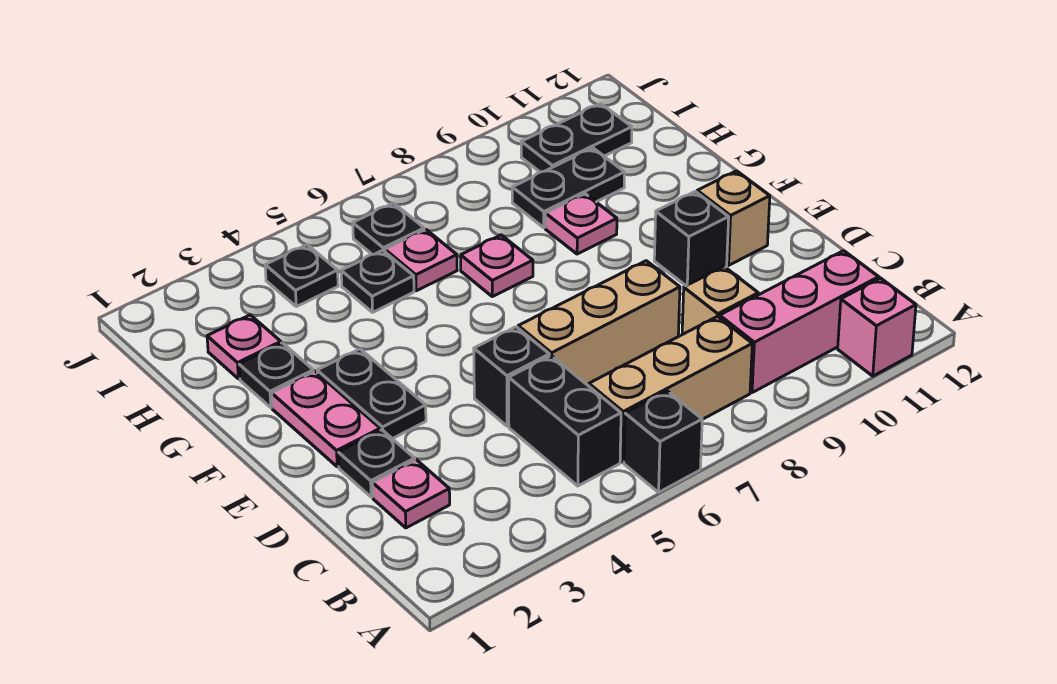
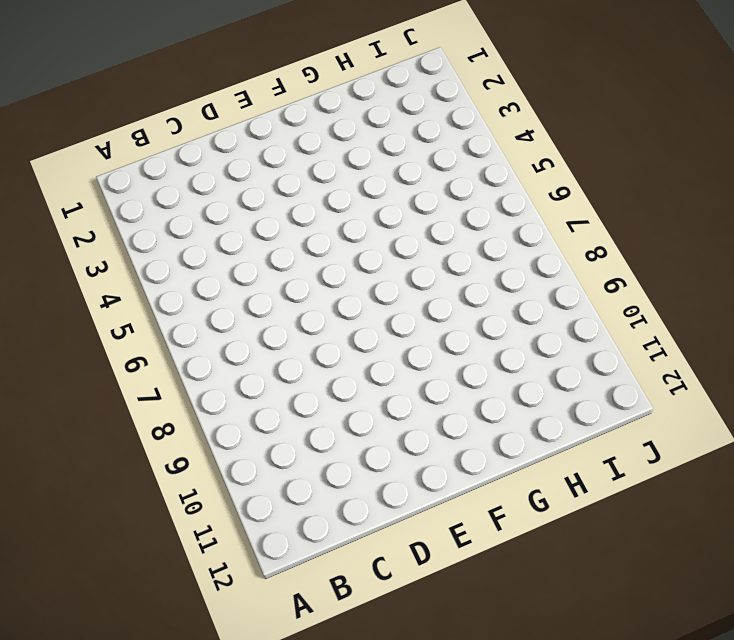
none -> black 1x1 brick [624,391,702,492]
none -> pink 1x1 brick [838,278,916,376]
none -> black 1x2 brick [509,356,621,486]

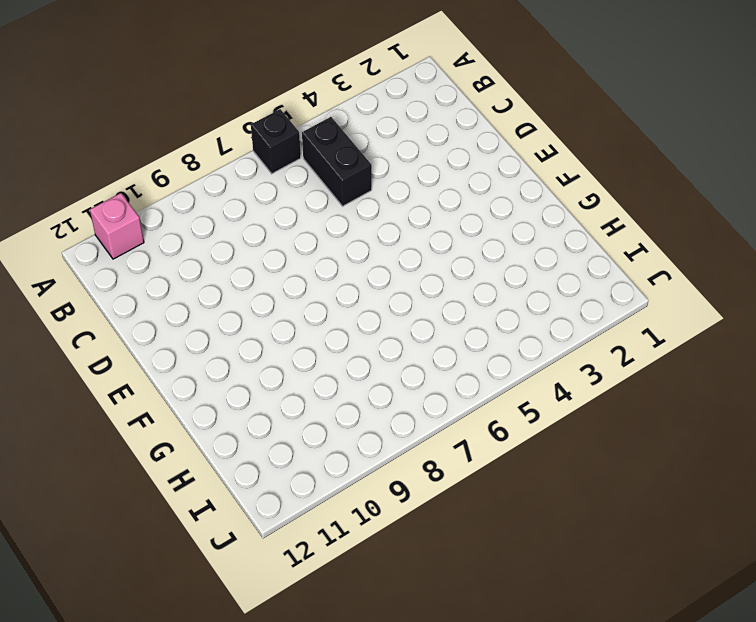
none -> tan 1x3 brick [589,316,752,462]
none -> pink 1x3 brick [720,251,879,393]
none -> pink 1x1 plate [372,460,450,528]

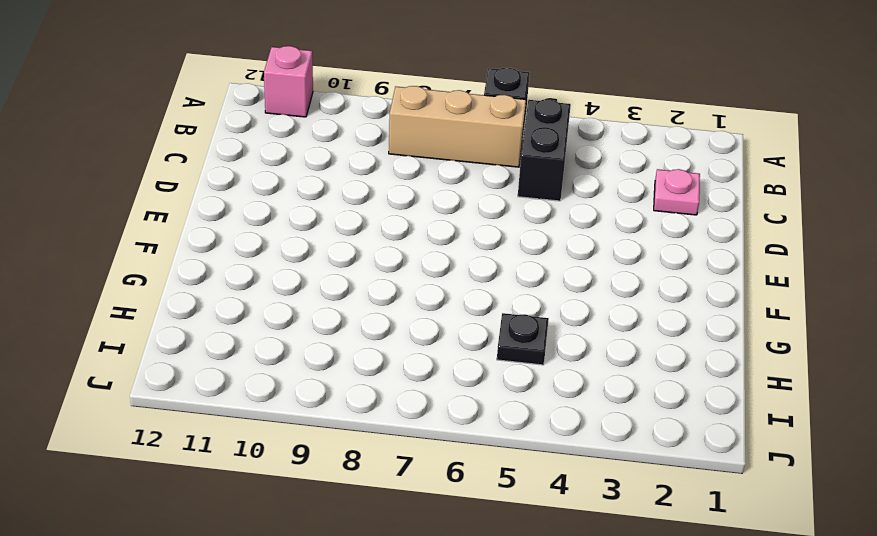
none -> pink 1x3 brick [720,251,879,393]
none -> tan 1x1 brick [682,267,758,334]
none -> black 1x1 plate [338,430,415,497]

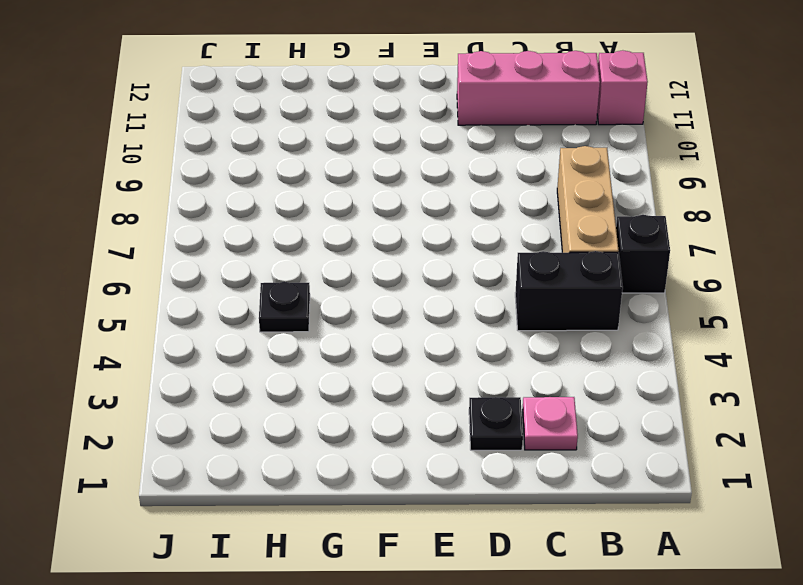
pink 1x3 brick [457,51,600,125] -> pink 1x3 brick turned to [720,251,879,393]
none -> tan 1x1 brick [682,267,758,334]
none -> black 1x1 brick [474,327,549,426]
none -> tan 1x3 brick [518,261,680,385]

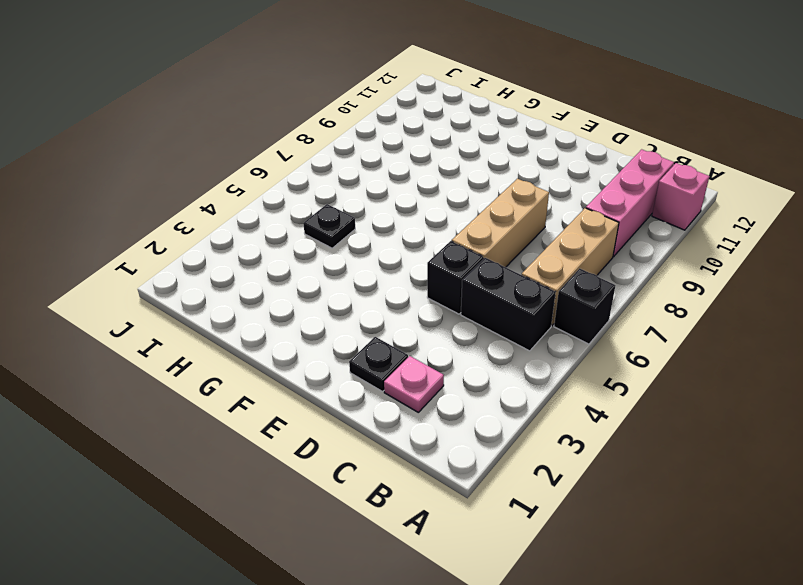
none -> tan 1x1 brick [682,267,758,334]
none -> pink 1x2 plate [272,371,380,467]
none -> black 1x2 plate [317,349,426,439]

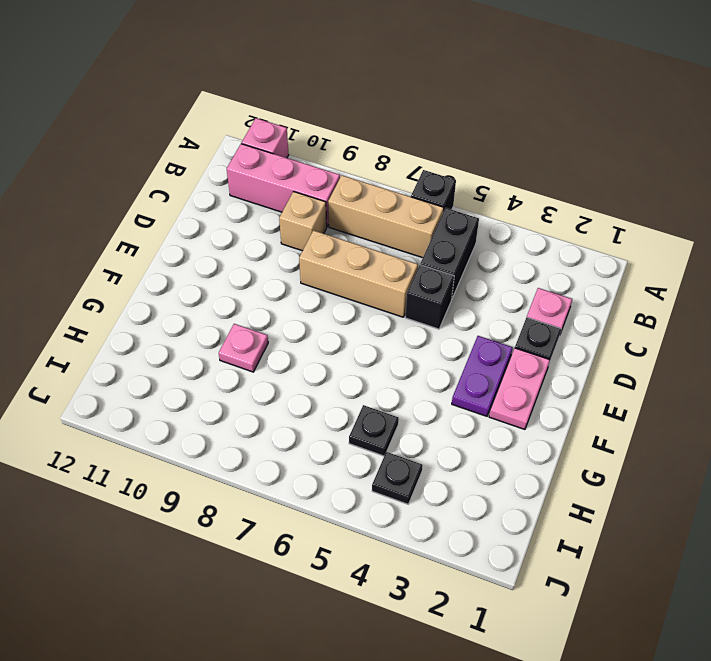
purple 1x2 plate [452,336,513,416] -> black 1x2 plate [317,349,426,439]
none -> black 1x1 brick [654,192,729,286]
none -> tan 1x1 brick [697,171,770,265]
none -> black 1x1 plate [239,343,313,408]

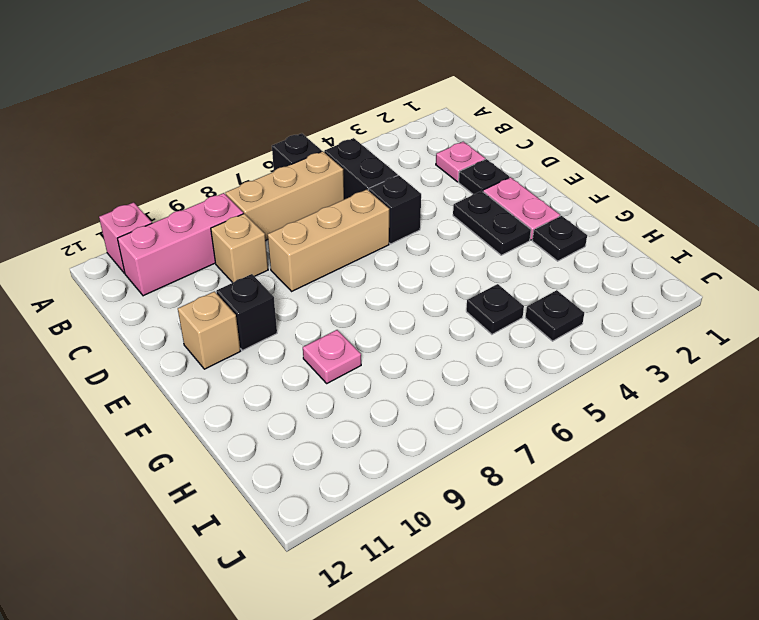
none -> pink 1x1 plate [461,235,533,297]
none -> pink 1x1 plate [207,315,281,379]
none -> pink 1x1 plate [385,229,457,291]

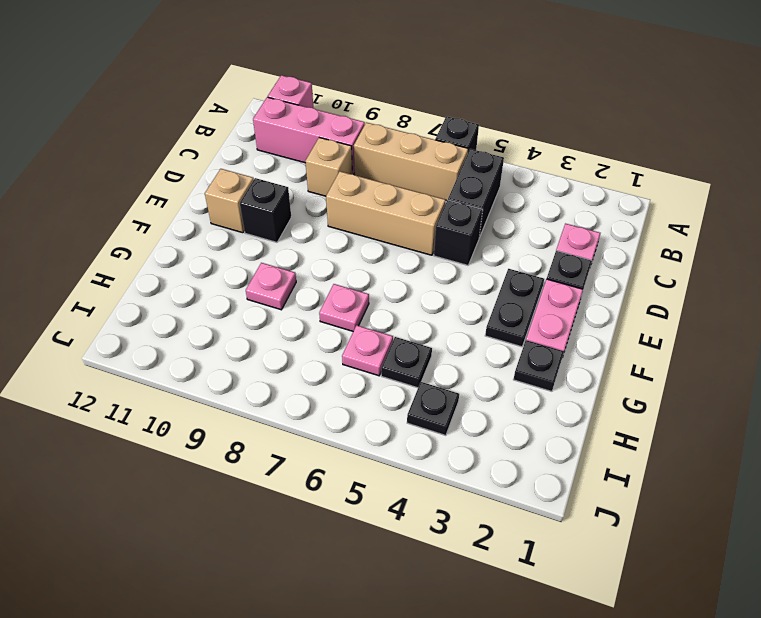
none -> pink 1x1 plate [207,315,281,379]
none -> black 1x2 plate [512,148,625,228]
none -> black 1x1 plate [353,203,424,254]

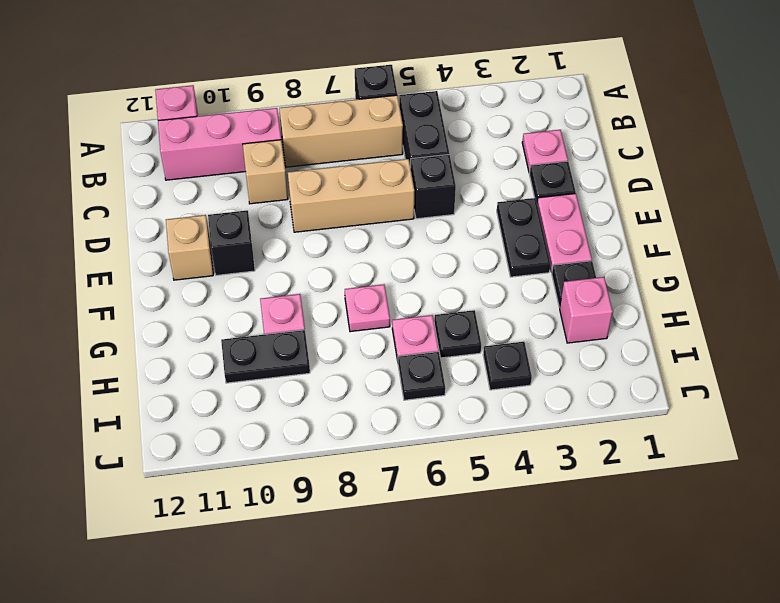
pink 1x1 brick [560,277,613,343] -> pink 1x1 plate [207,315,281,379]
none -> black 1x2 plate [521,103,632,172]

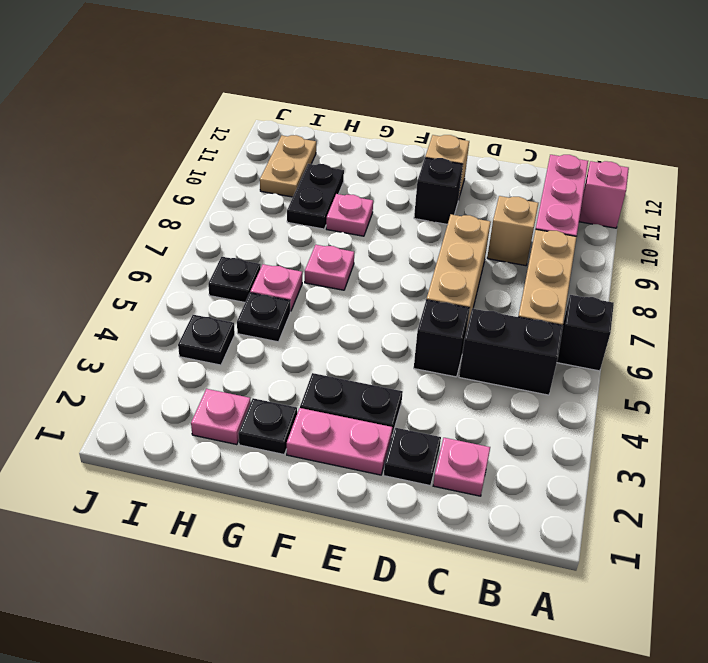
tan 1x2 plate [260,135,316,197] -> black 1x2 plate [521,103,632,172]

